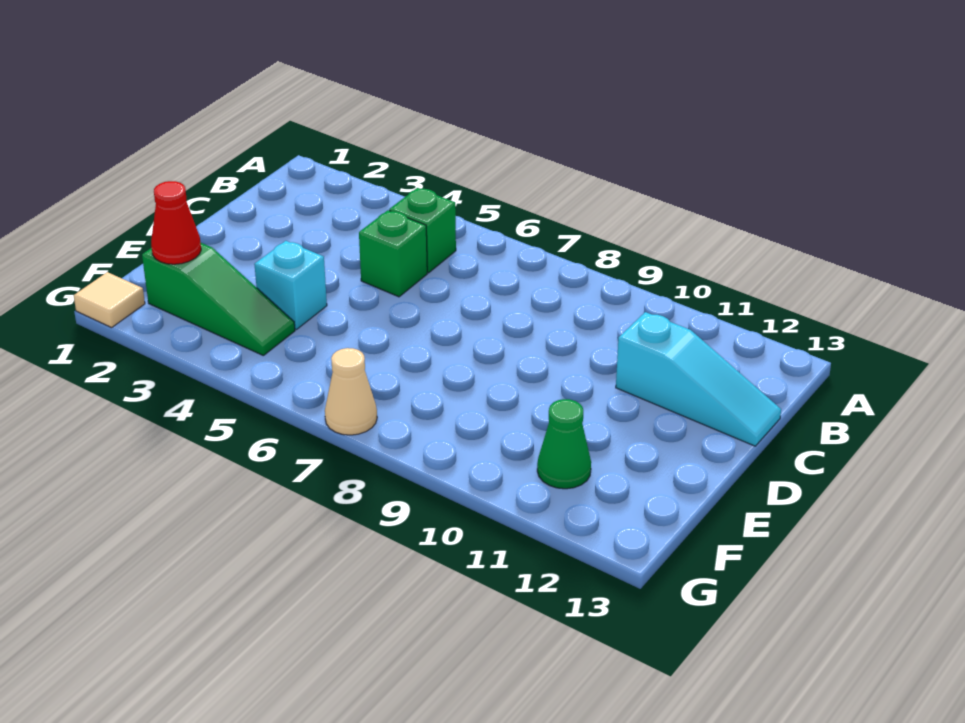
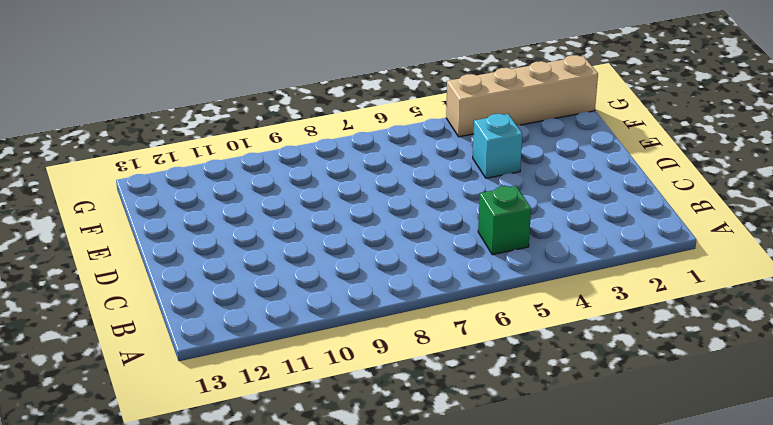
tan 1x4 brick [446,55,598,137] -> tan 1x1 tile [74,272,145,328]
none -> green 1x1 brick [359,210,427,297]
none -> cyan 1x3 slope [616,312,781,446]

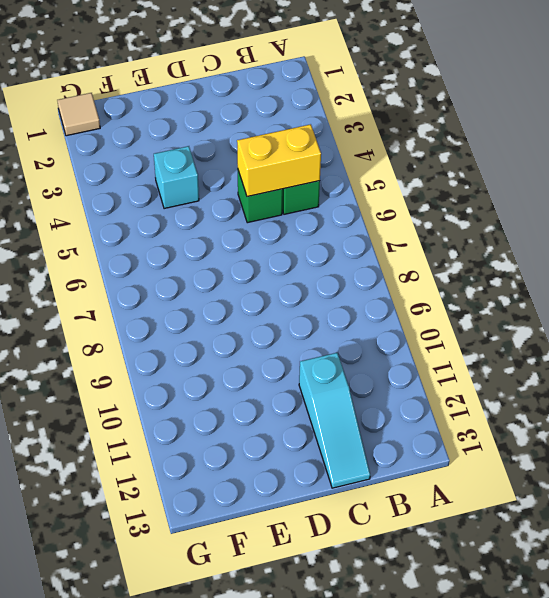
yellow 1x2 brick [237,124,321,197] -> none
none -> green 1x3 slope [142,242,295,355]
none -> green 1x1 cone [537,399,591,489]

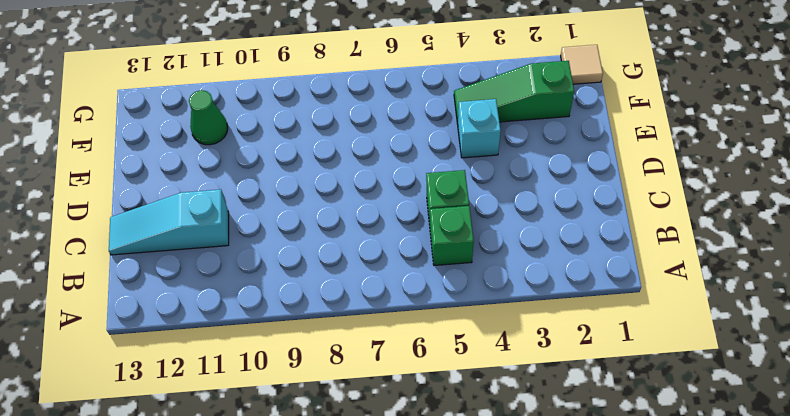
none -> tan 1x1 cone [325,348,377,435]
none -> red 1x1 cone [151,181,201,264]

